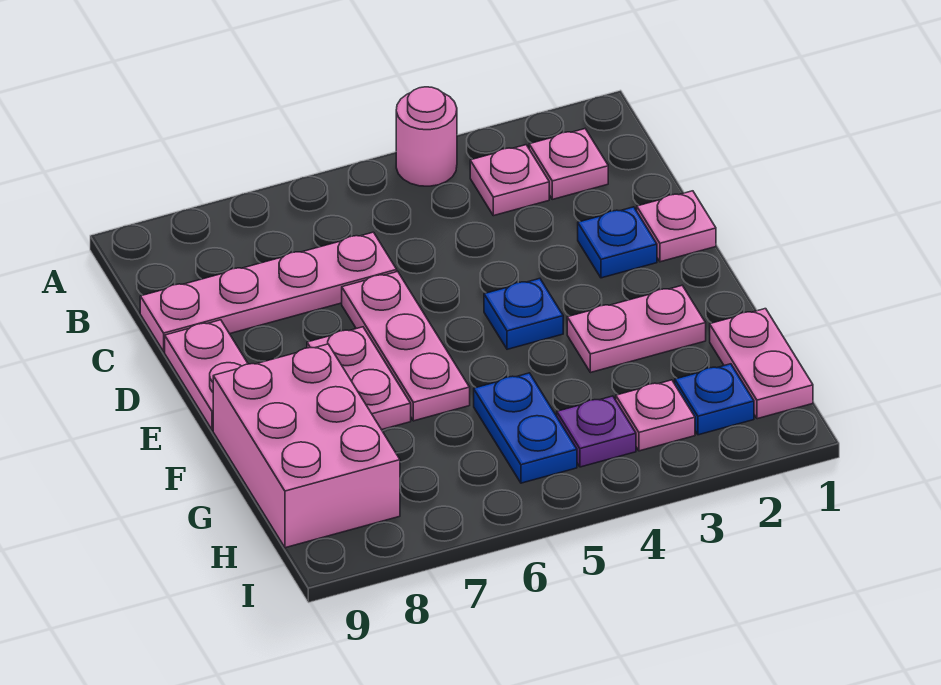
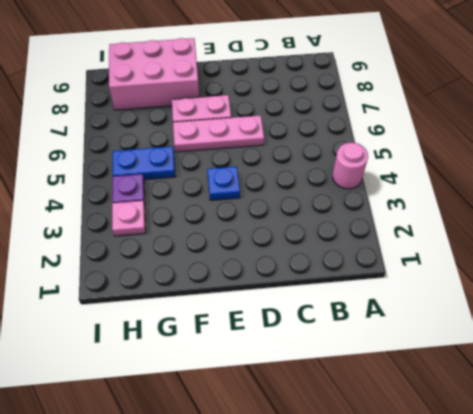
none -> pink 1x1 plate [529,129,608,199]
none -> pink 1x1 plate [470,145,549,216]
none -> pink 1x4 plate [140,232,397,351]

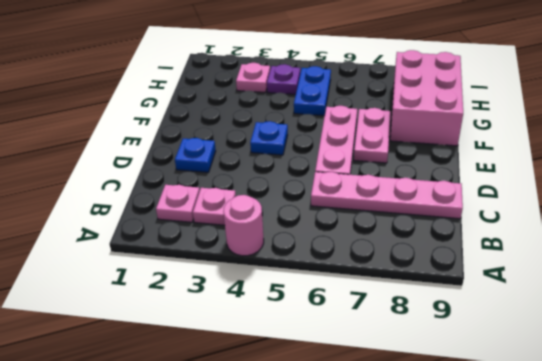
none -> pink 1x1 plate [637,191,716,262]
none -> pink 1x2 plate [165,320,248,430]
none -> pink 1x2 plate [567,286,706,373]

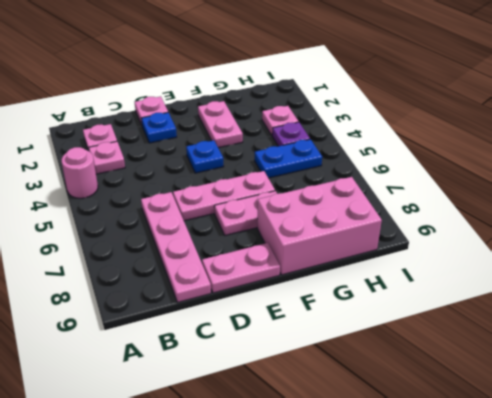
none -> pink 1x2 plate [710,309,813,419]
none -> blue 1x1 plate [675,364,754,435]

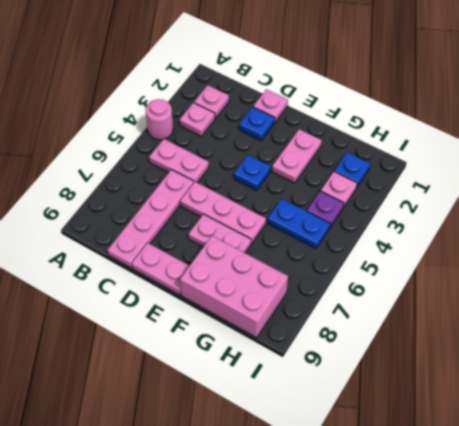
pink 1x2 plate [149,139,209,182] -> pink 1x2 plate moved to [710,309,813,419]

